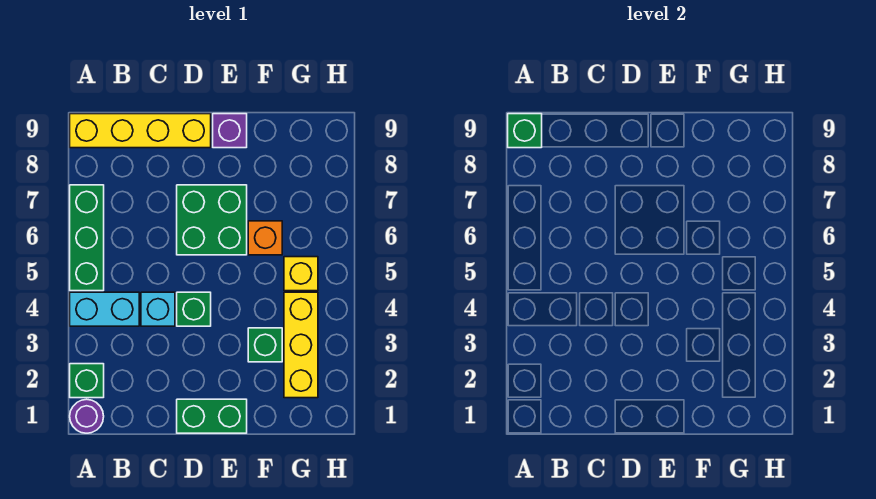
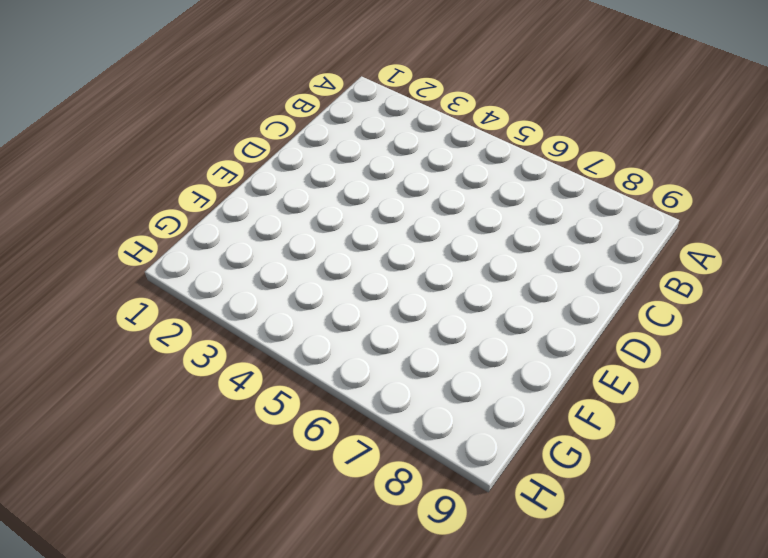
none -> purple 1x1 round brick [70,399,104,433]
none -> green 1x1 brick [70,364,104,398]
none -> cyan 1x2 brick [70,292,139,326]

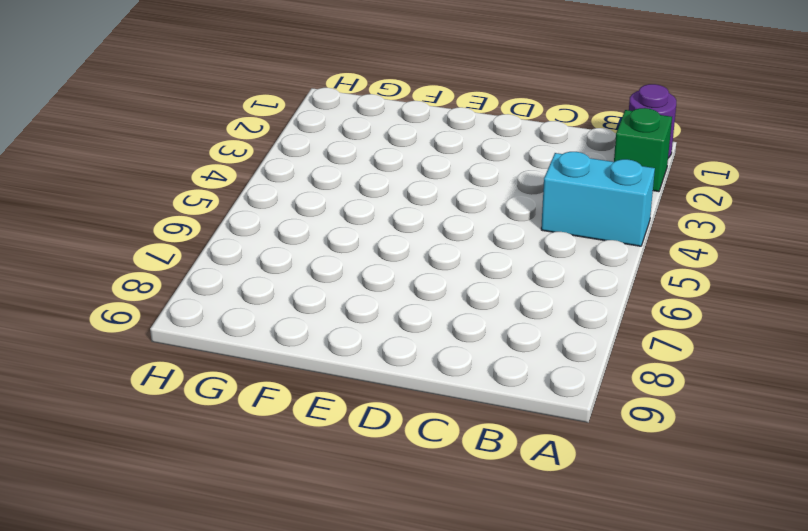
none -> green 1x3 brick [70,185,104,291]
none -> yellow 1x4 brick [70,114,211,148]
none -> cyan 1x1 brick [141,292,175,326]

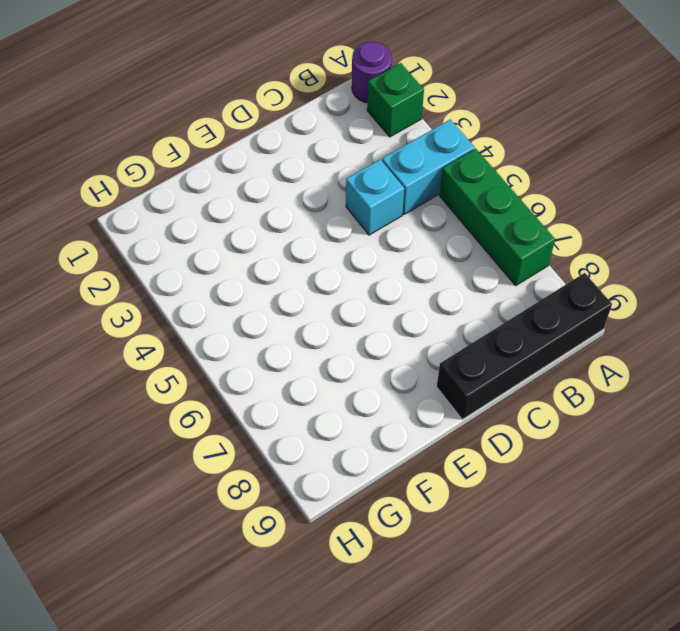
black 1x4 brick [437,273,612,419] -> yellow 1x4 brick [70,114,211,148]
none -> green 1x2 brick [177,399,247,433]
none -> green 1x1 brick [177,292,211,326]
none -> green 2x2 brick [177,185,247,255]

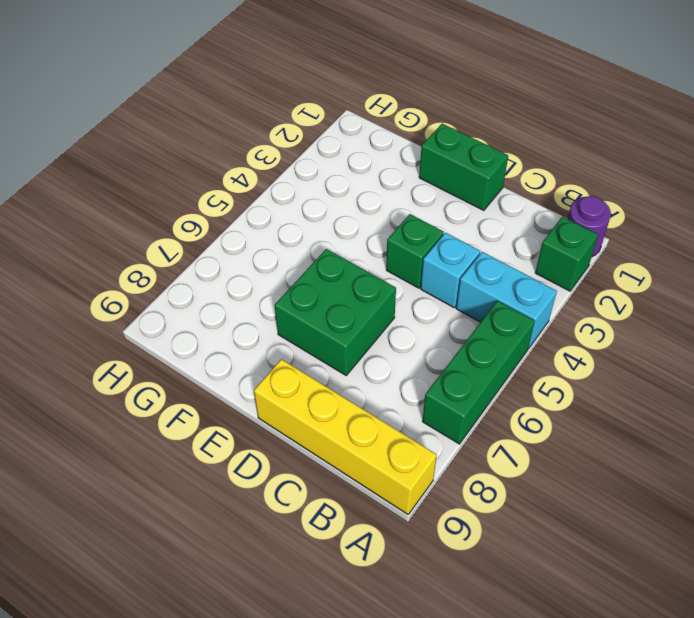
none -> purple 1x1 brick [213,114,247,148]
none -> green 1x1 brick [248,328,282,362]
none -> orange 1x1 brick [248,221,282,255]

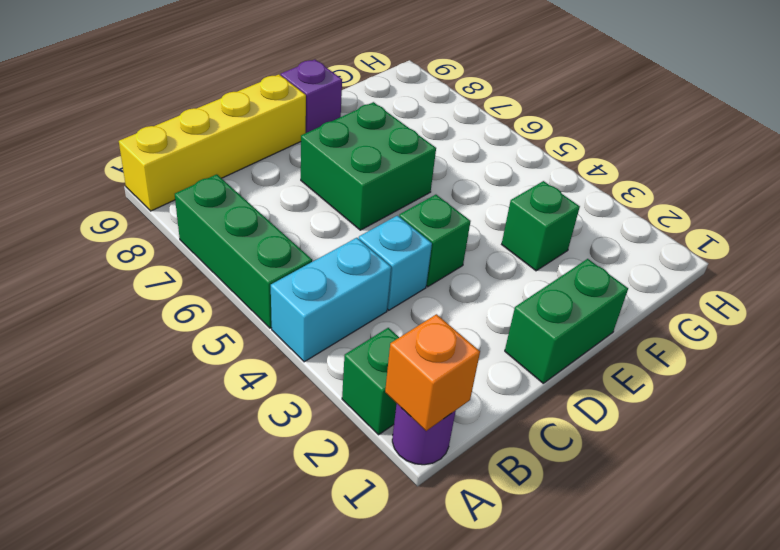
orange 1x1 brick [385,314,480,431] -> orange 1x1 brick moved to [248,221,282,255]
none -> yellow 1x3 brick [284,292,318,398]
none -> yellow 1x1 brick [284,257,318,291]
none -> green 1x1 brick [508,114,542,148]

